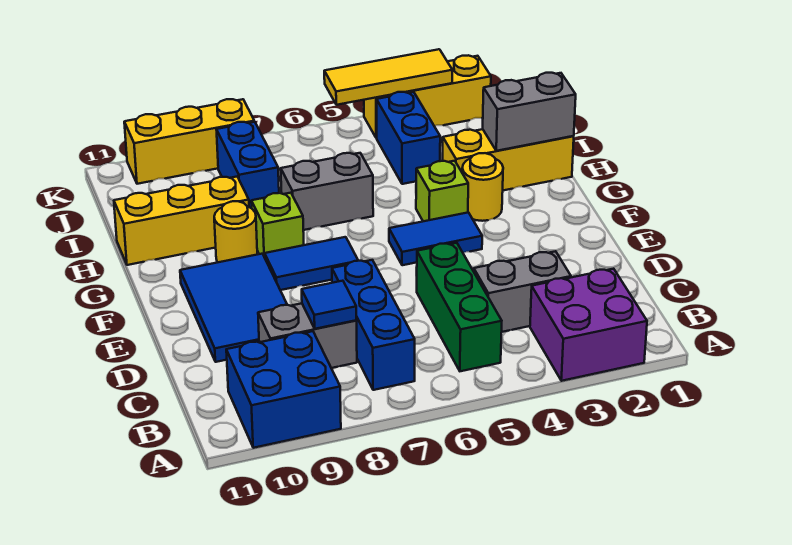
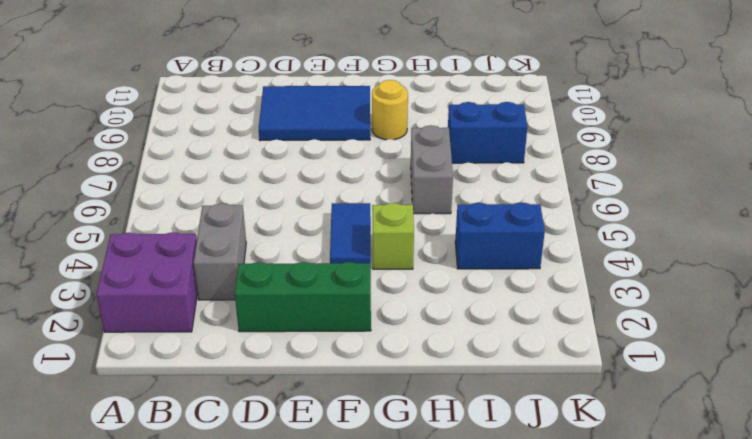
green 1x3 brick [235,262,371,332] -> green 1x3 brick moved to [416,243,502,371]
none -> blue 2x2 brick [226,331,341,448]
none -> blue 1x3 brick [332,260,415,390]
none -> grey 1x2 brick [258,303,357,368]

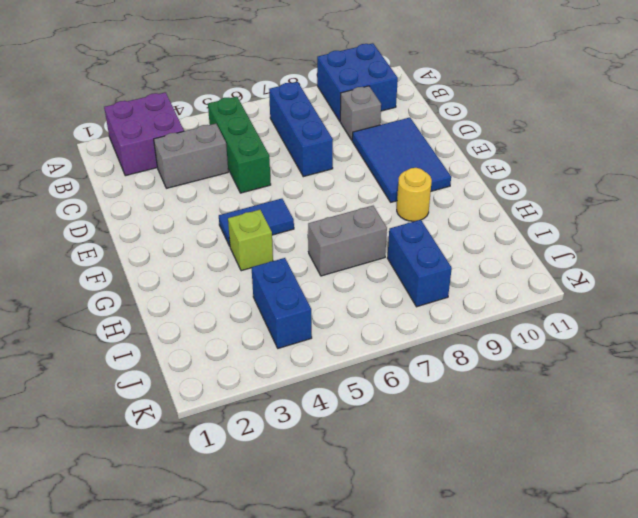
grey 1x1 brick [340,86,381,140] -> grey 1x2 brick [258,303,357,368]
none -> blue 1x2 tile [265,237,358,290]
none -> yellow 1x1 round brick [462,153,503,221]
none -> lime 1x1 brick [251,193,304,257]

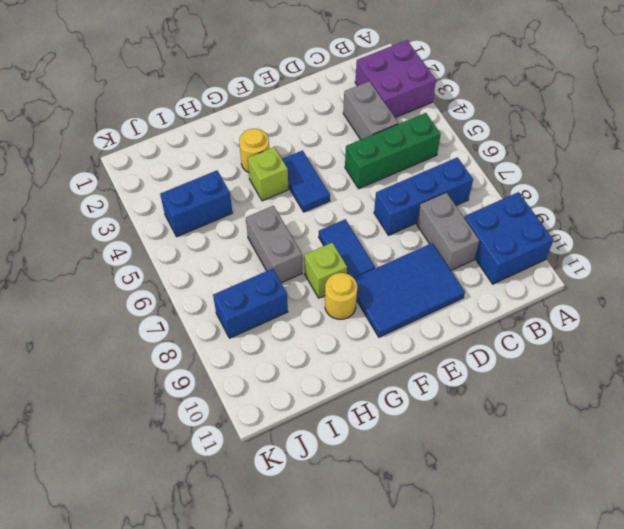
none -> yellow 1x3 brick [443,129,574,190]
none -> yellow 1x3 brick [114,177,249,265]
none -> yellow 1x3 brick [364,55,491,138]

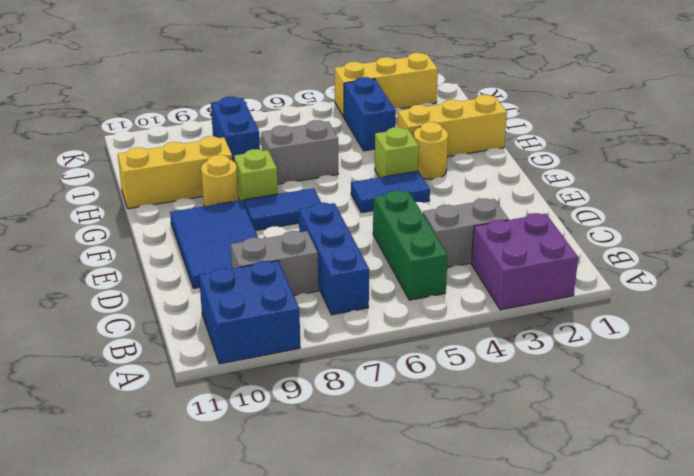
none -> yellow 1x3 brick [124,99,254,184]
none -> blue 1x1 tile [302,281,356,329]
none -> grey 1x2 brick [483,73,576,151]

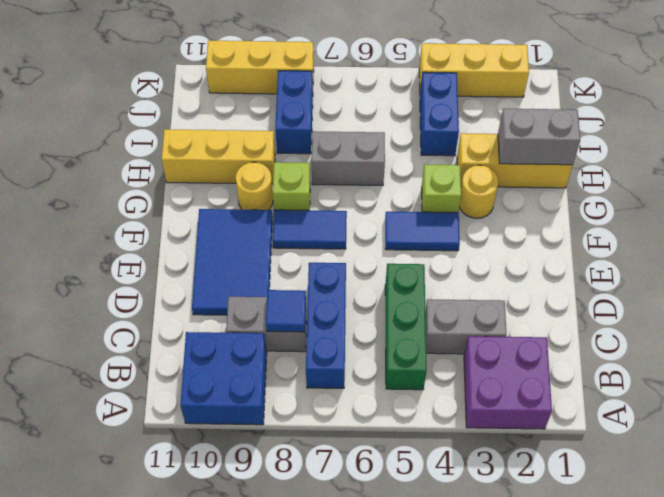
none -> yellow 1x3 tile [324,49,452,105]

